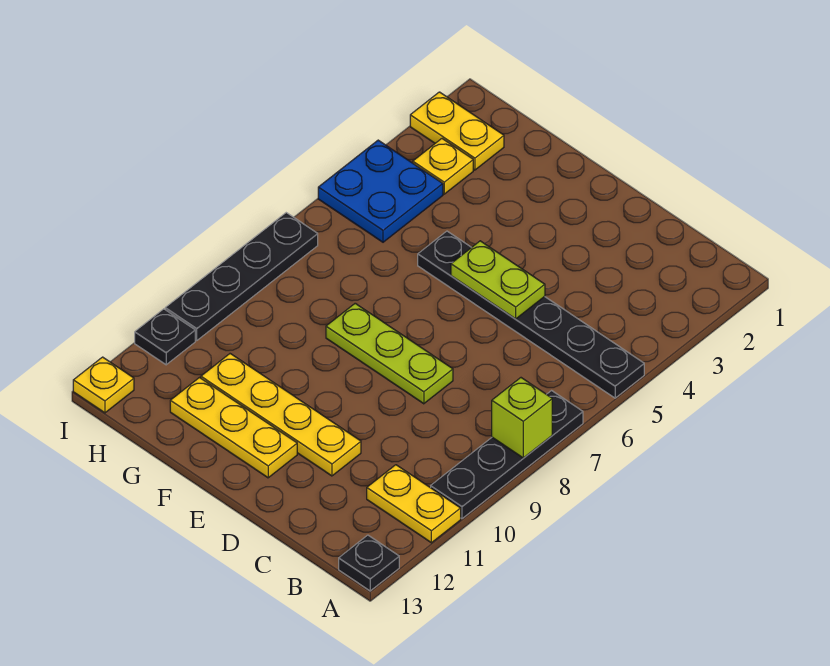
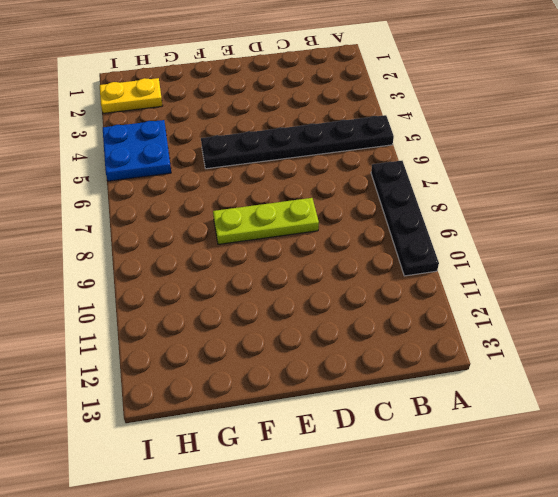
none -> yellow 1x2 plate [367,465,461,543]
none -> black 1x1 plate [339,535,399,591]
none -> yellow 1x4 plate [201,354,361,476]

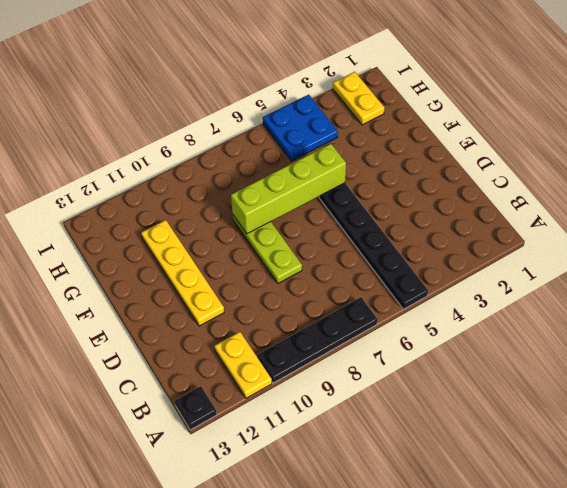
lime 1x4 brick [231,144,346,234] -> none
none -> yellow 1x3 plate [170,378,297,478]
none -> yellow 1x1 plate [413,139,473,194]
none -> black 1x4 plate [165,213,318,340]

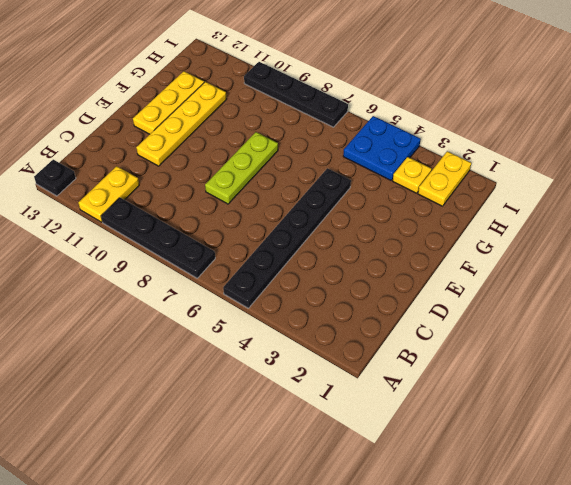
none -> black 1x1 plate [135,309,195,365]
none -> yellow 1x1 plate [73,357,134,413]
none -> lime 1x1 brick [492,378,552,458]

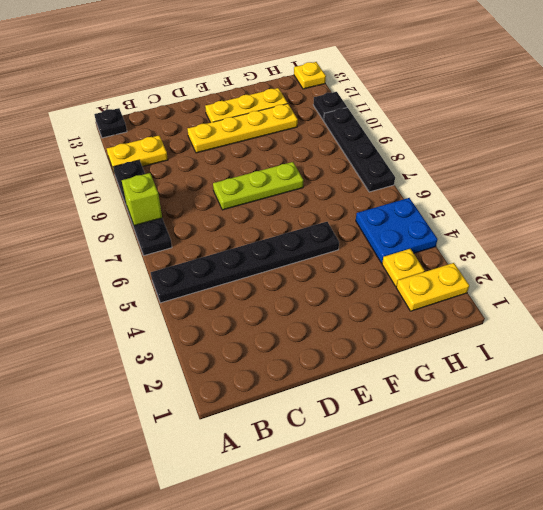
none -> lime 1x2 plate [451,241,545,319]

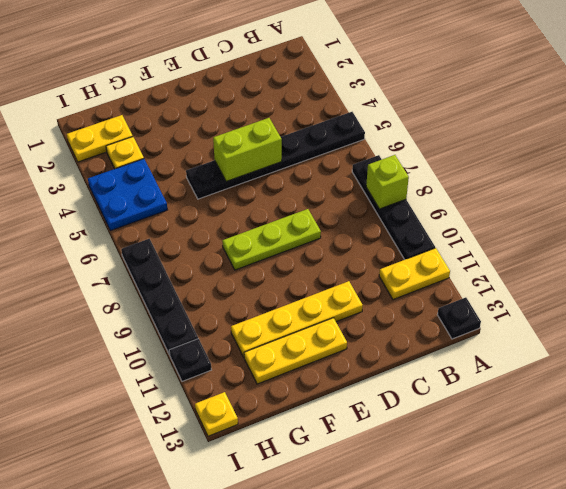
lime 1x2 brick [213,118,282,182] -> lime 1x2 plate [451,241,545,319]

